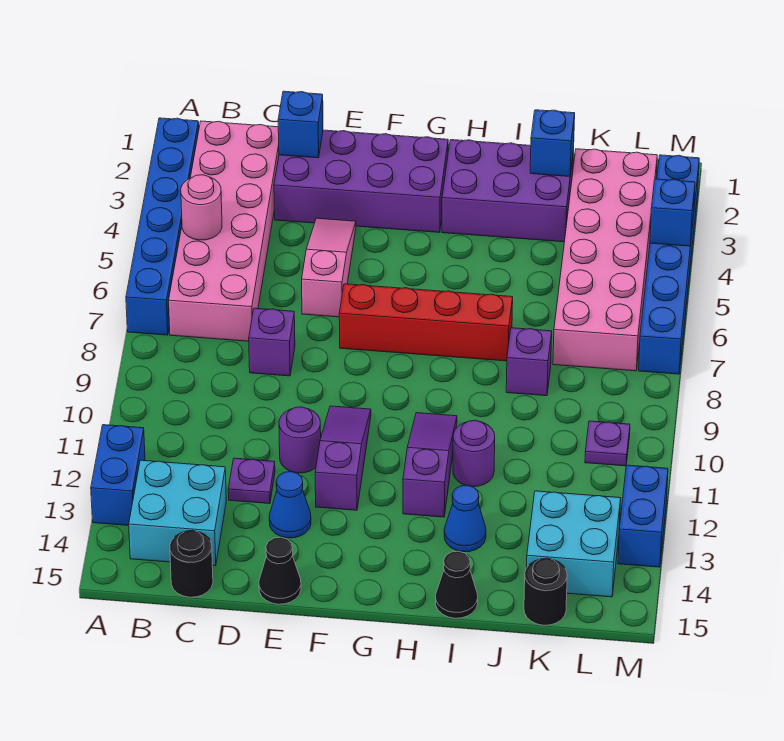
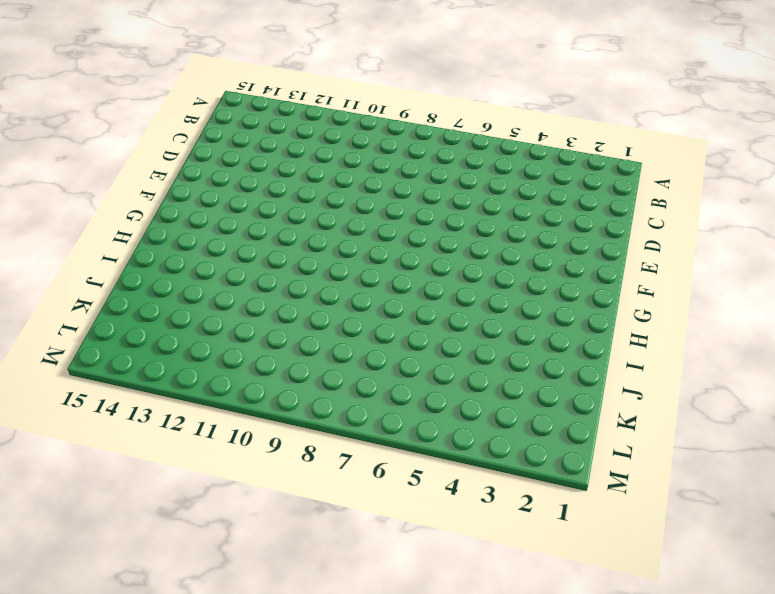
none -> blue 1x6 brick [126,118,199,335]
none -> blue 1x2 brick [91,425,145,526]
none -> pink 2x6 brick [169,121,279,341]
none -> cyan 2x2 brick [129,460,226,566]

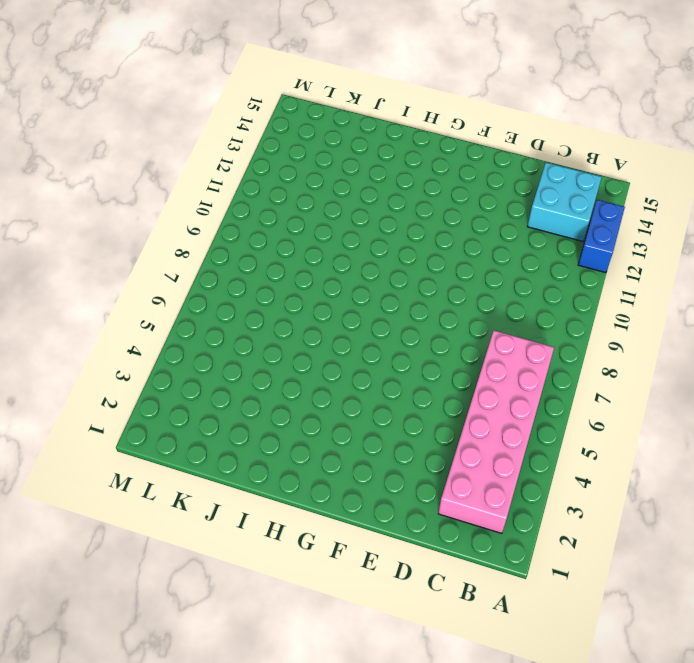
none -> blue 1x6 brick [126,118,199,335]
none -> black 1x1 round brick [170,530,213,597]
none -> purple 2x4 brick [274,130,448,233]
none -> purple 1x1 brick [249,308,295,376]

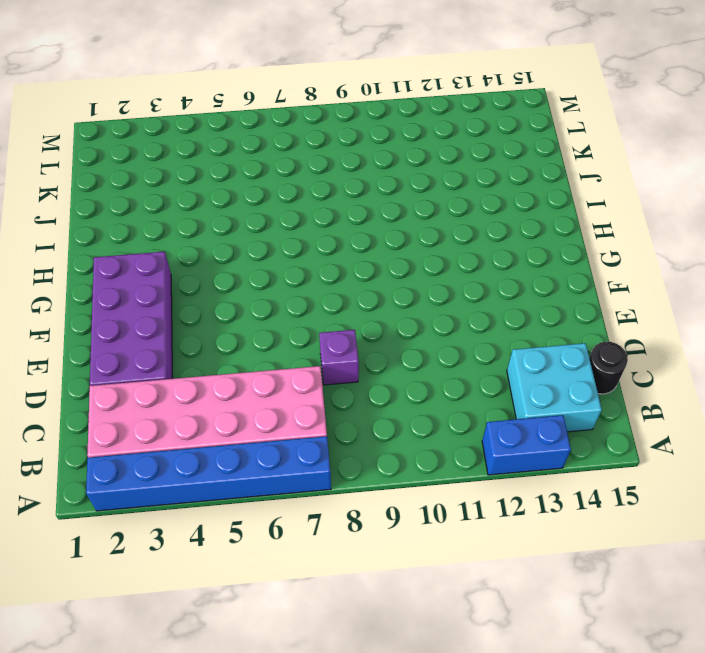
none -> purple 1x1 plate [228,458,275,504]
none -> pink 1x3 slope [302,218,356,317]
none -> purple 1x1 round brick [279,407,321,473]
none -> blue 1x1 cone [269,472,311,538]

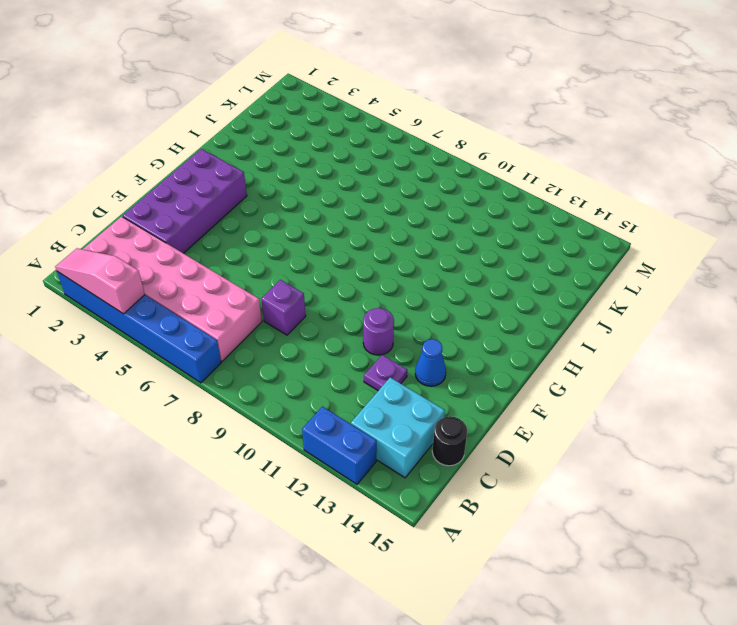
pink 1x3 slope [55,248,145,314] -> pink 1x3 slope moved to [302,218,356,317]
none -> black 1x1 cone [259,537,301,604]
none -> red 1x4 brick [339,284,513,361]
none -> purple 1x3 slope [315,406,371,510]
none -> purple 2x3 brick [442,140,574,242]

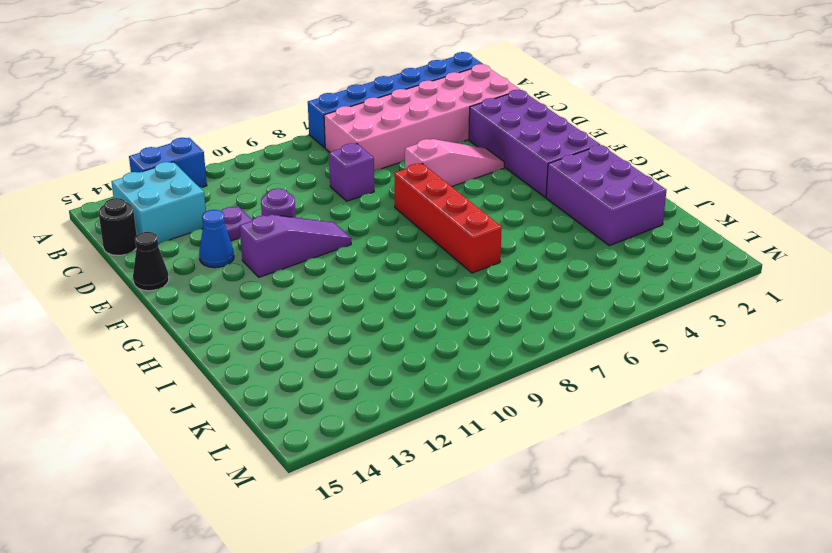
none -> purple 1x3 slope [403,413,457,517]
none -> purple 1x1 round brick [453,420,495,487]
none -> blue 1x1 cone [444,485,486,552]
none -> black 1x1 cone [436,551,478,618]

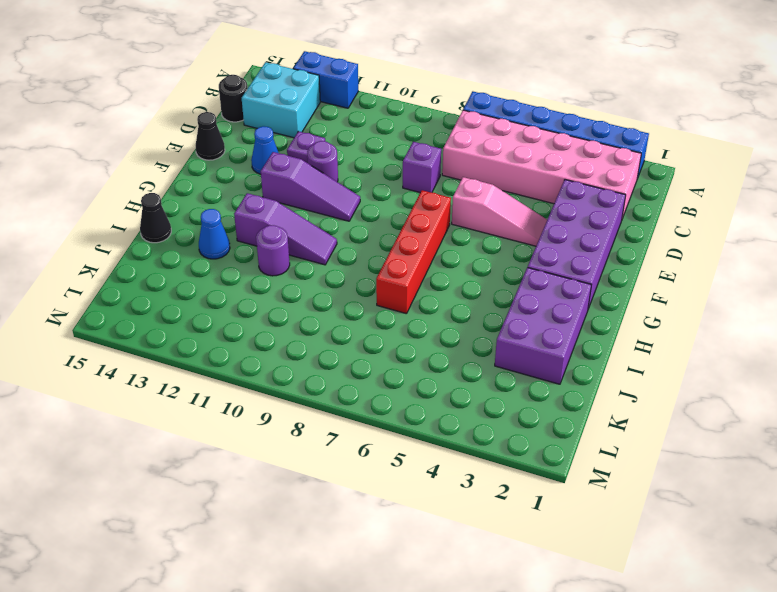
none -> purple 1x1 brick [506,328,552,396]
none -> pink 2x6 brick [553,149,657,371]
none -> cyan 2x2 brick [527,491,621,597]
none -> black 1x1 round brick [524,558,567,625]

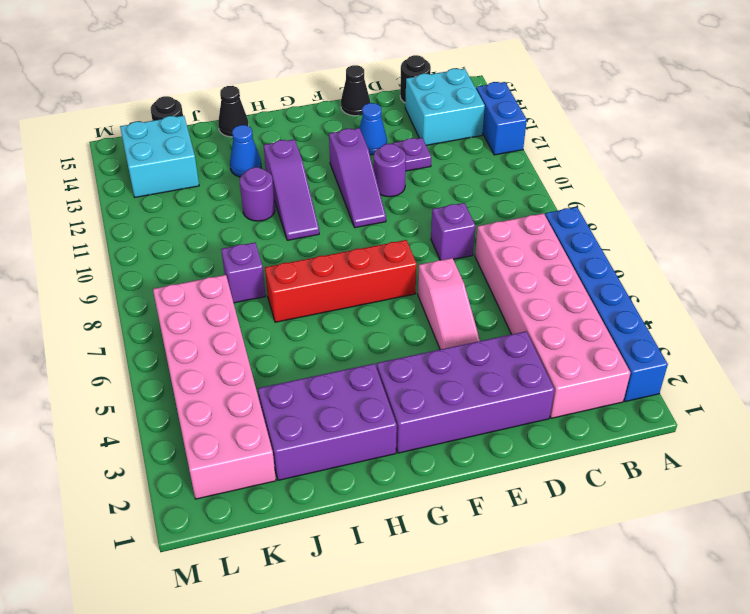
none -> purple 1x1 plate [585,421,630,466]
none -> blue 1x6 brick [639,155,699,374]
none -> blue 1x2 brick [618,465,668,567]
none -> pink 1x1 round brick [181,175,222,240]

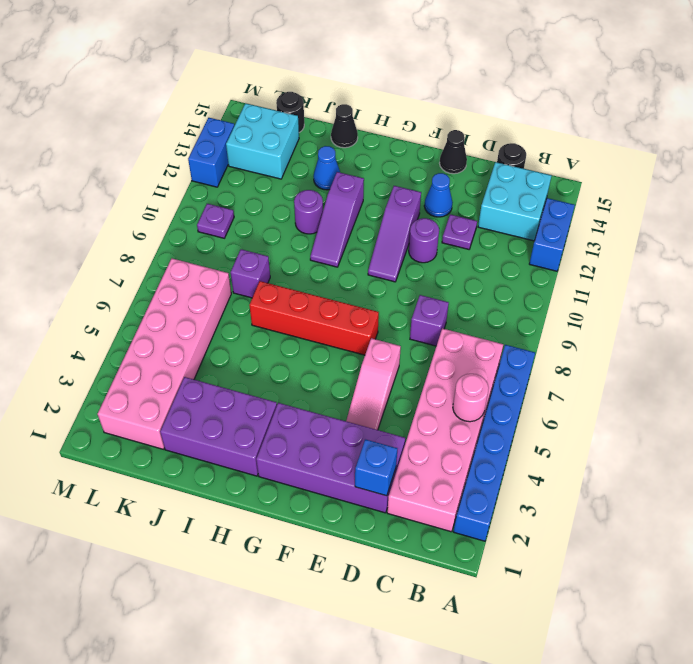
none -> blue 1x6 brick [639,155,699,374]
none -> blue 1x1 brick [530,110,575,177]
none -> blue 1x1 brick [650,179,695,246]

